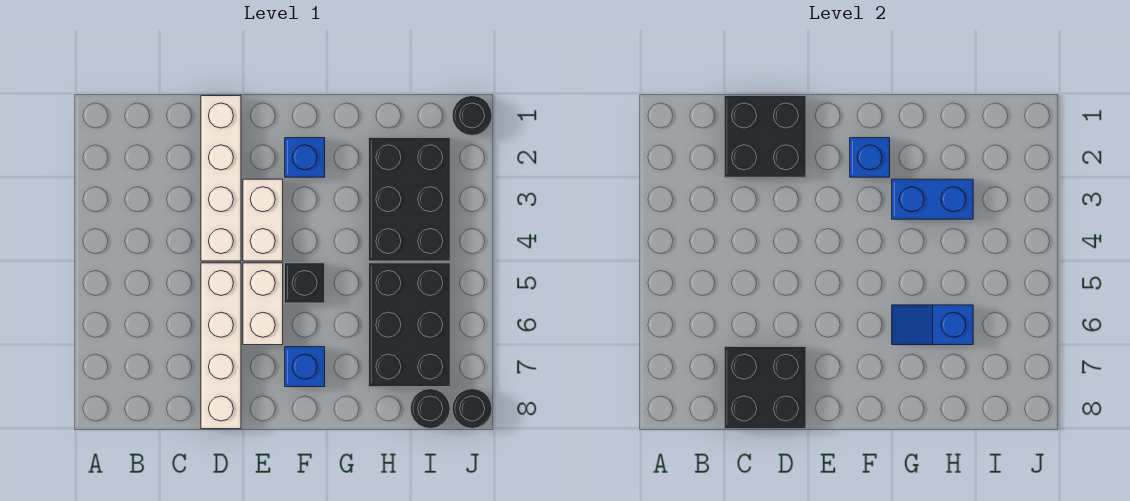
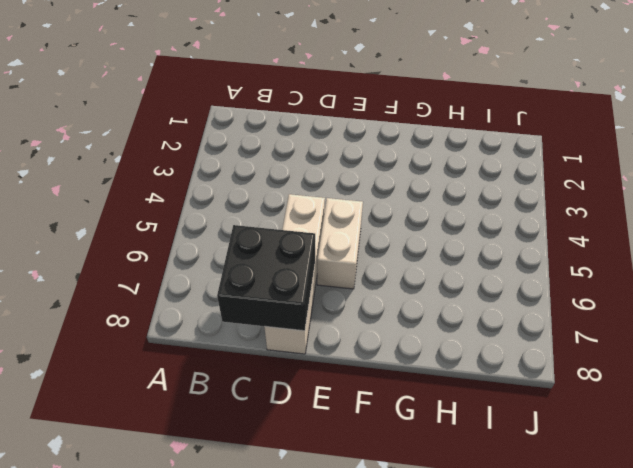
none -> white 1x4 brick [201,96,241,261]
none -> white 1x2 brick [243,179,283,261]
none -> blue 1x1 brick [285,138,325,177]

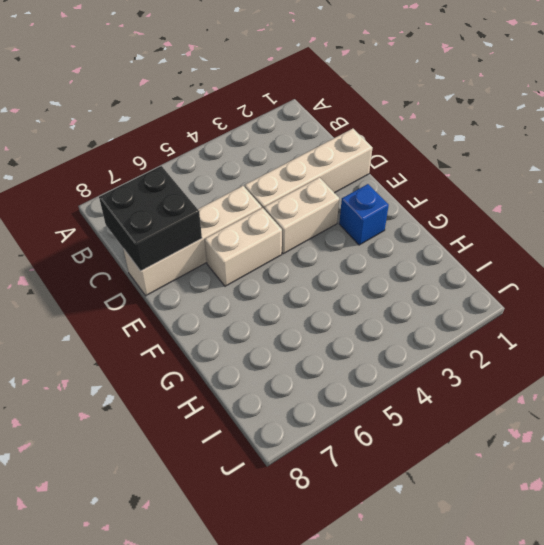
none -> black 1x1 brick [285,263,325,303]
none -> blue 1x1 brick [285,347,325,387]
none -> black 2x3 brick [369,138,450,261]

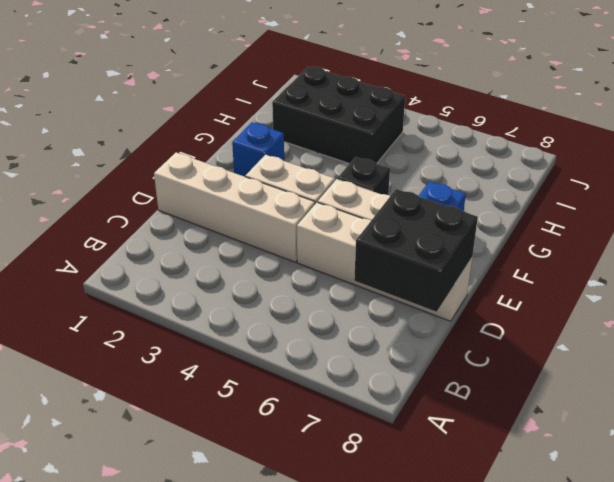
none -> black 2x3 brick [369,263,450,387]
none -> black 1x1 round brick [410,389,450,429]
none -> black 1x1 round brick [452,96,492,135]

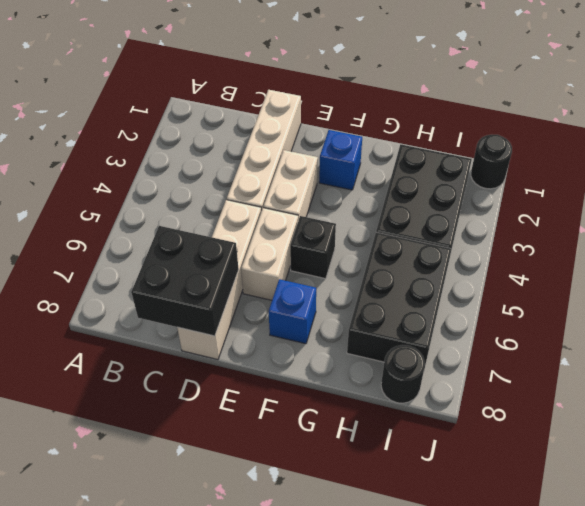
none -> black 1x1 round brick [452,389,492,428]
none -> black 2x2 brick [724,96,806,177]
none -> blue 1x1 brick [850,138,890,177]

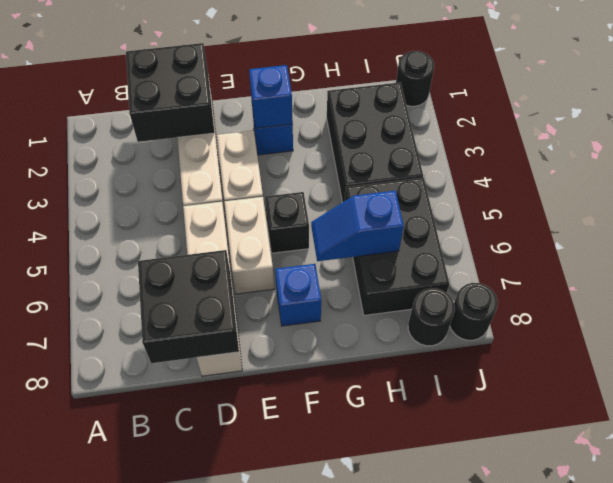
none -> blue 1x2 brick [892,179,973,219]

